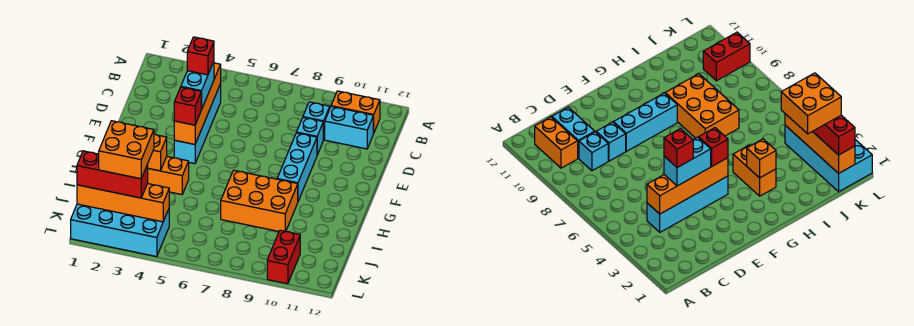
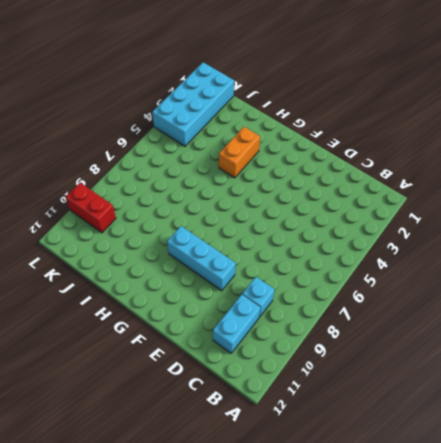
none -> orange 1x2 brick [331,91,380,133]
none -> cyan 1x4 brick [174,84,221,164]
none -> cyan 1x1 brick [296,118,323,155]

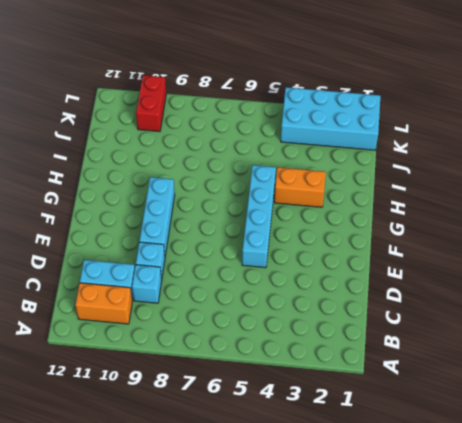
cyan 1x4 brick [242,165,276,268] -> cyan 1x4 brick moved to [174,84,221,164]
none -> orange 2x3 brick [221,170,298,232]
none -> orange 1x4 brick [174,63,221,144]
none -> orange 1x1 brick [147,134,167,171]

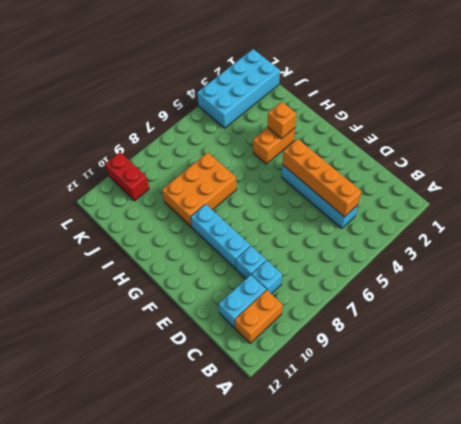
none -> orange 1x4 brick [77,184,169,222]
none -> cyan 1x2 brick [181,62,214,109]
none -> red 1x1 brick [174,87,202,125]

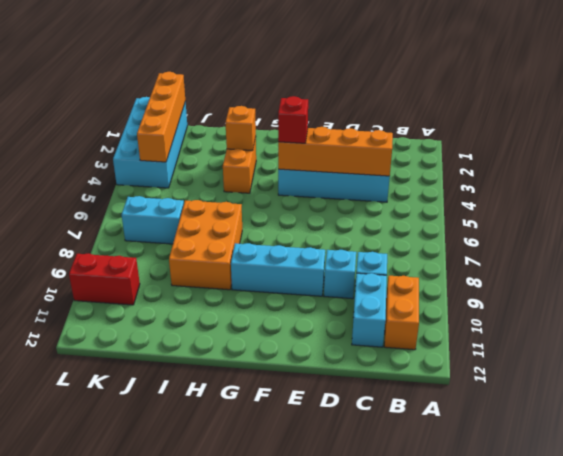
cyan 1x2 brick [122,196,184,244] -> cyan 1x2 brick moved to [181,62,214,109]
none -> red 1x3 brick [77,151,148,198]
none -> red 1x1 brick [187,37,214,75]
none -> orange 2x2 brick [99,121,154,179]

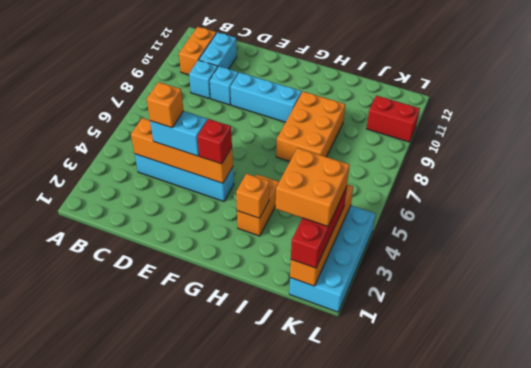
orange 1x1 brick [147,82,184,128] -> red 1x1 brick [187,37,214,75]

